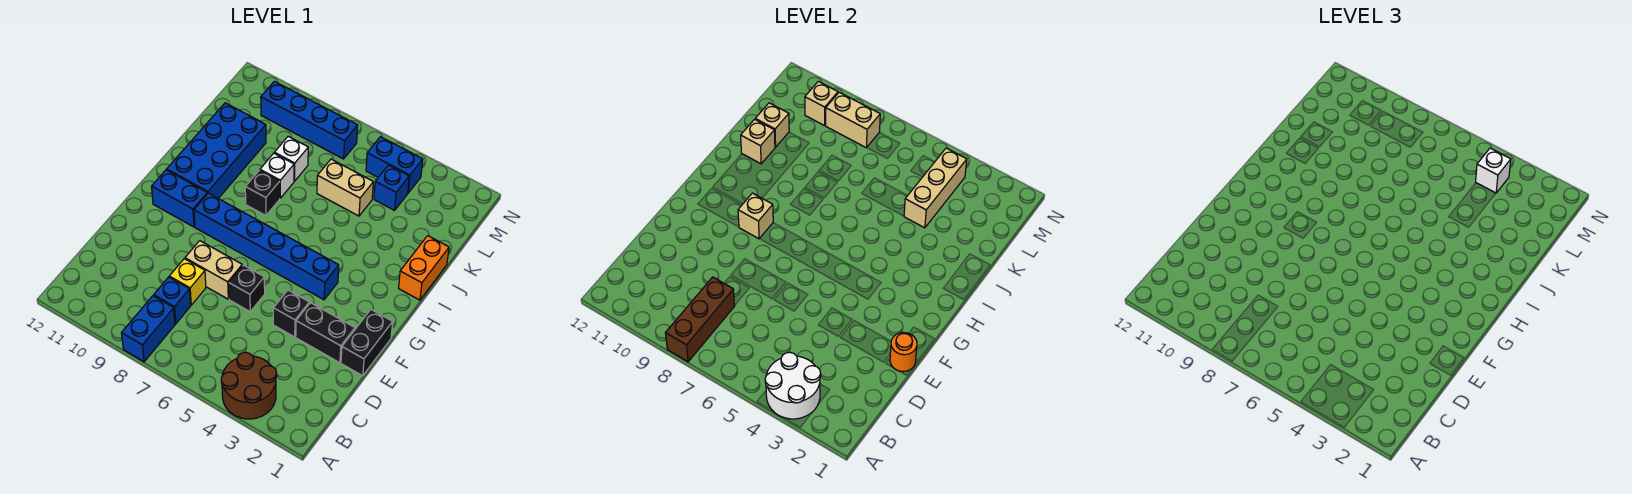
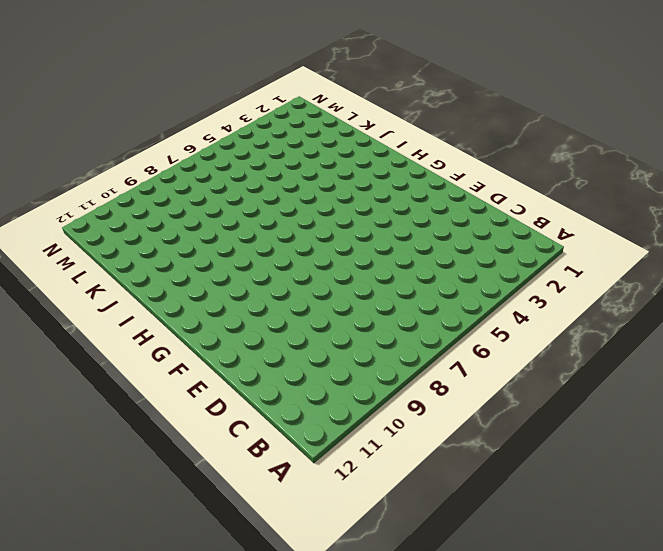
none -> brown 2x2 round brick [221,352,277,419]
none -> blue 1x2 brick [122,296,175,362]
none -> blue 1x1 brick [154,277,191,324]
none -> yellow 1x1 brick [169,259,206,305]

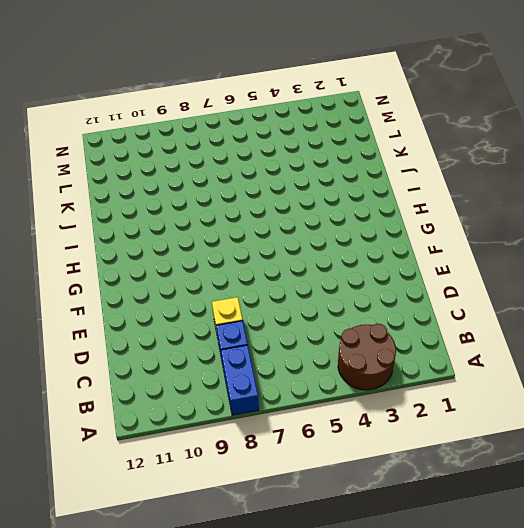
none -> black 1x2 brick [341,310,393,376]
none -> black 1x2 brick [296,303,355,363]
none -> black 1x1 brick [273,290,309,337]
none -> black 1x1 brick [229,265,265,312]

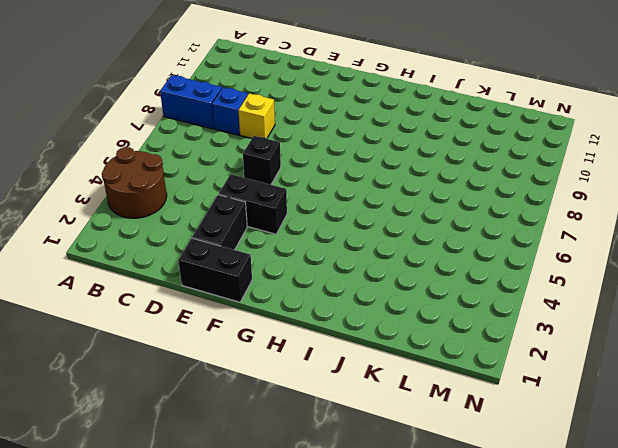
black 1x2 brick [219,174,287,234] -> black 1x1 brick [273,290,309,337]
none -> tan 1x2 brick [185,241,242,299]
none -> blue 1x6 brick [194,193,339,300]
none -> blue 1x2 brick [152,170,207,227]
none -> blue 2x4 brick [167,103,266,198]

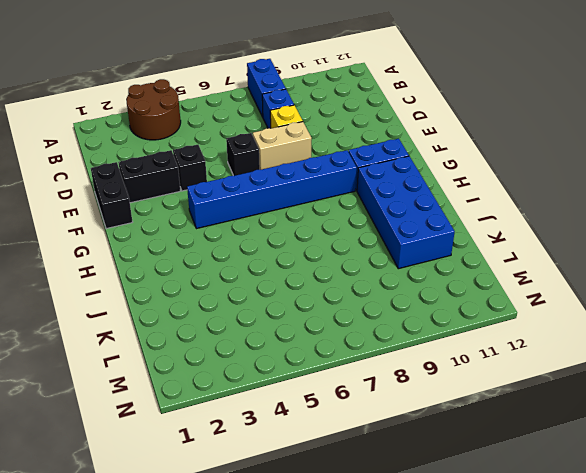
none -> orange 1x2 brick [399,236,449,300]
none -> black 1x1 brick [245,170,280,216]
none -> white 1x1 brick [260,153,294,198]
none -> tan 1x2 brick [317,159,373,216]

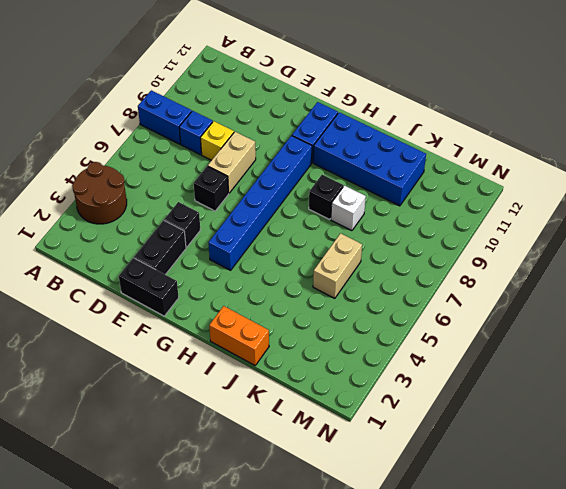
none -> white 1x1 brick [274,136,308,181]
none -> blue 1x1 brick [374,165,409,210]
none -> blue 1x2 brick [366,137,423,193]
none -> blue 1x4 brick [261,81,358,159]

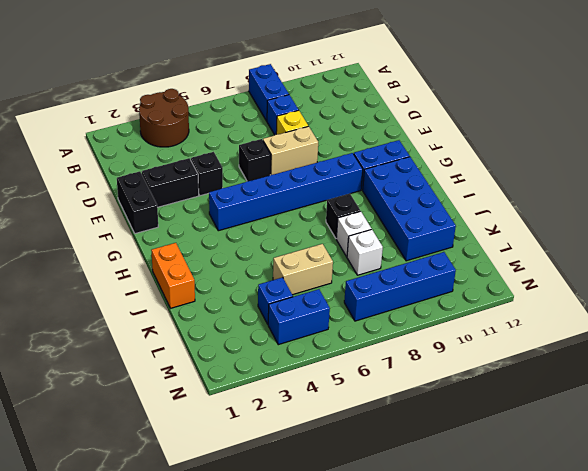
none -> white 2x2 round brick [765,352,821,419]
none -> brown 1x3 brick [666,277,735,362]
none -> orange 1x1 round brick [890,332,917,372]
none -> tan 1x1 brick [738,193,773,239]

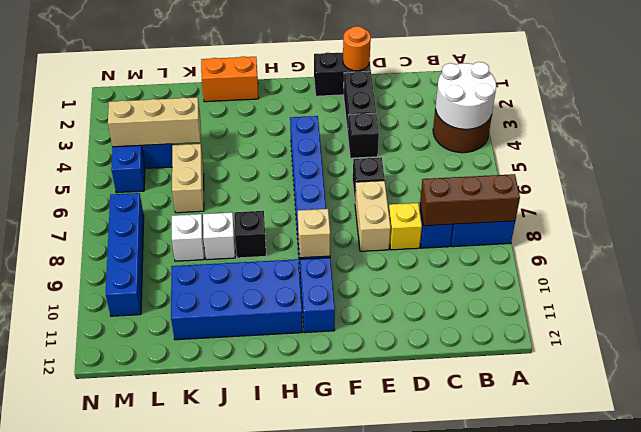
none -> tan 1x1 brick [741,119,775,164]
none -> tan 1x1 brick [755,103,789,147]
none -> tan 1x2 brick [826,92,880,148]
none -> tan 1x1 brick [805,81,838,126]

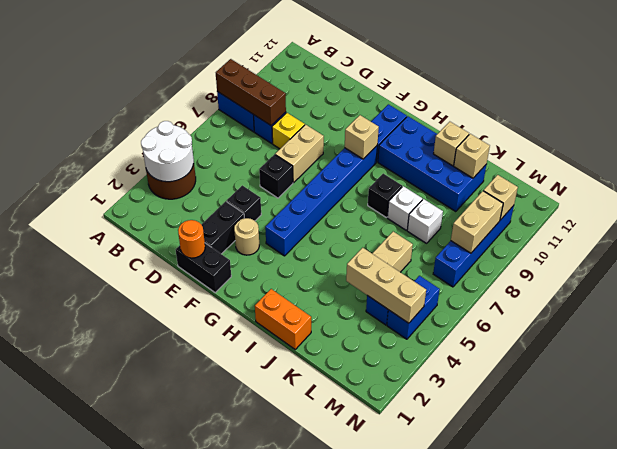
tan 1x1 round brick [234,218,259,255] -> none
none -> white 1x1 brick [1476,148,1511,193]

